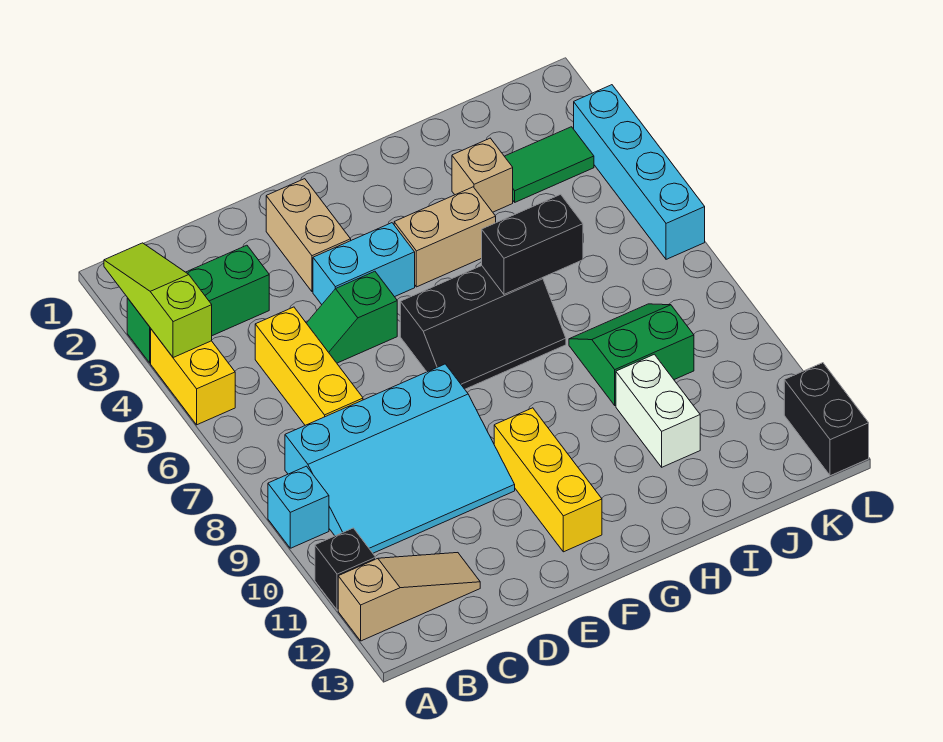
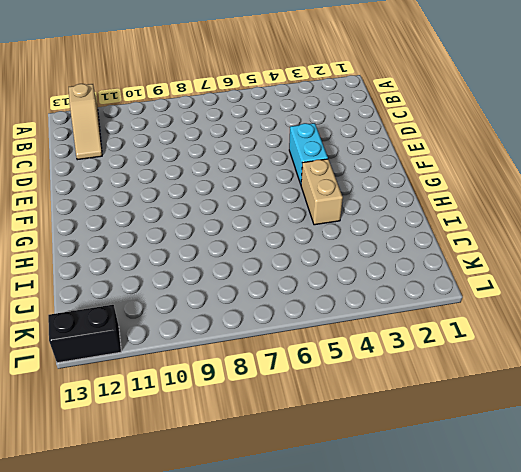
none -> green 1x3 brick [127,245,269,363]
none -> yellow 1x2 brick [151,329,235,425]
none -> cyan 1x1 brick [268,466,329,548]

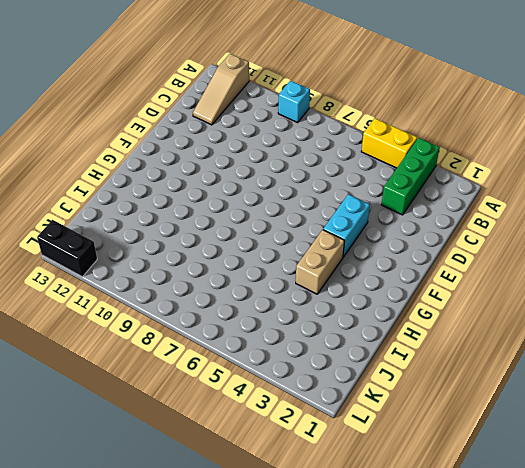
none -> black 1x1 brick [315,528,376,610]
none -> cyan 3x4 slope [285,364,515,553]
none -> yellow 1x3 brick [255,307,363,425]

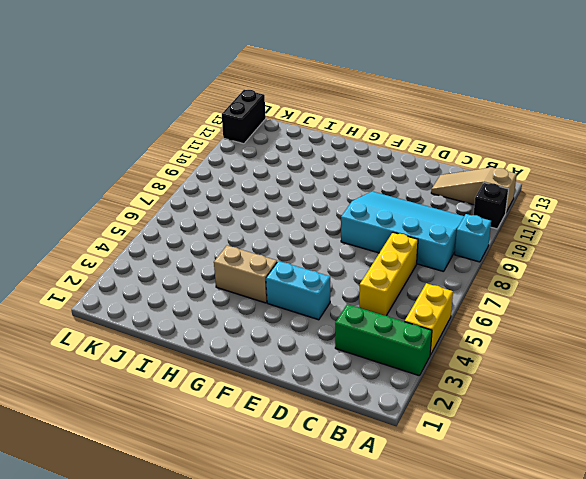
none -> green 1x2 slope [307,271,397,363]
none -> tan 1x2 brick [266,179,351,292]
none -> black 2x3 slope [400,266,566,389]

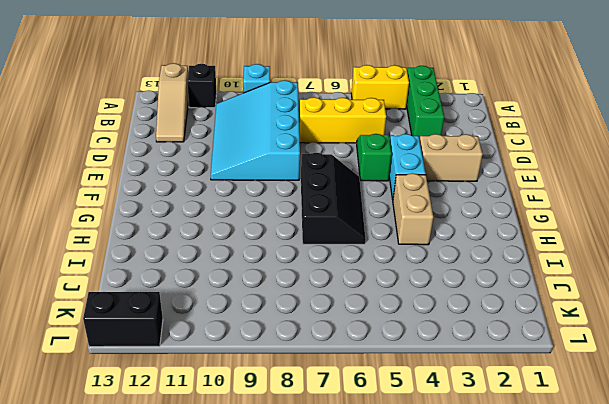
black 2x3 slope [301,153,366,244] -> black 2x3 slope turned to [400,266,566,389]
none -> yellow 1x3 brick [494,408,602,552]
none -> tan 1x1 brick [452,138,513,212]
none -> green 2x2 slope [569,304,694,406]

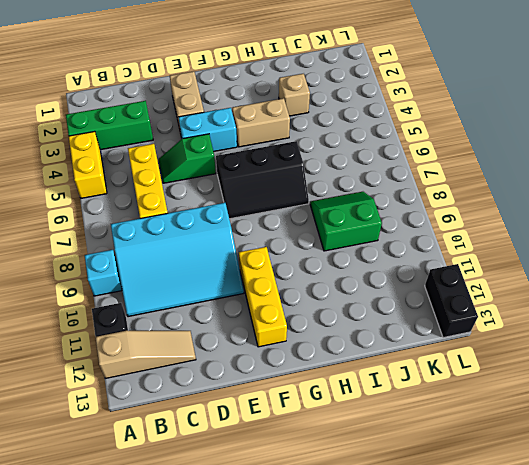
none -> white 1x2 brick [616,354,700,467]
none -> green 1x2 tile [504,127,594,202]
none -> cyan 1x4 brick [574,85,705,259]

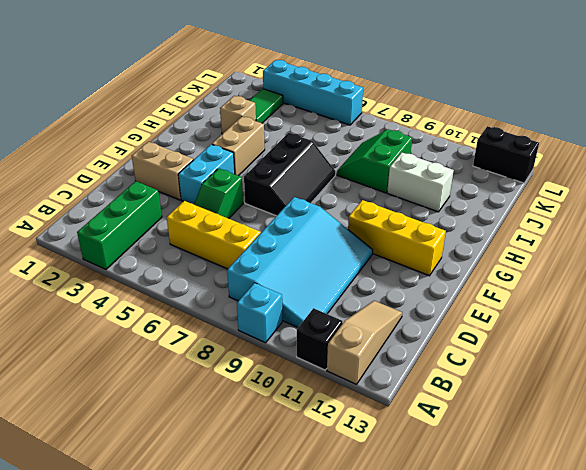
none -> yellow 1x2 brick [151,329,235,425]
none -> lime 1x3 slope [104,243,212,358]
none -> black 1x2 brick [482,194,583,294]

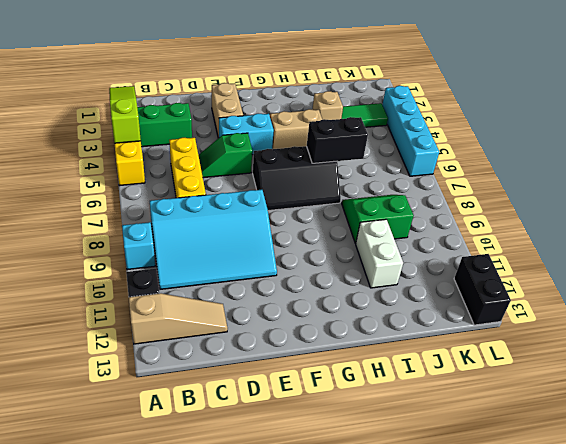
none -> yellow 1x3 brick [494,408,602,552]

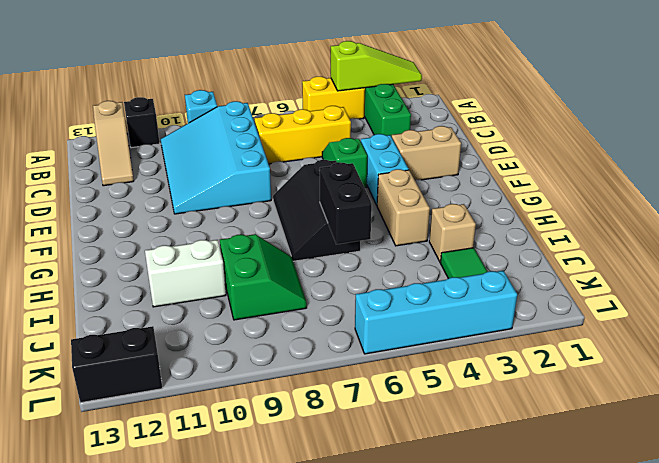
none -> yellow 1x3 brick [494,408,602,552]

